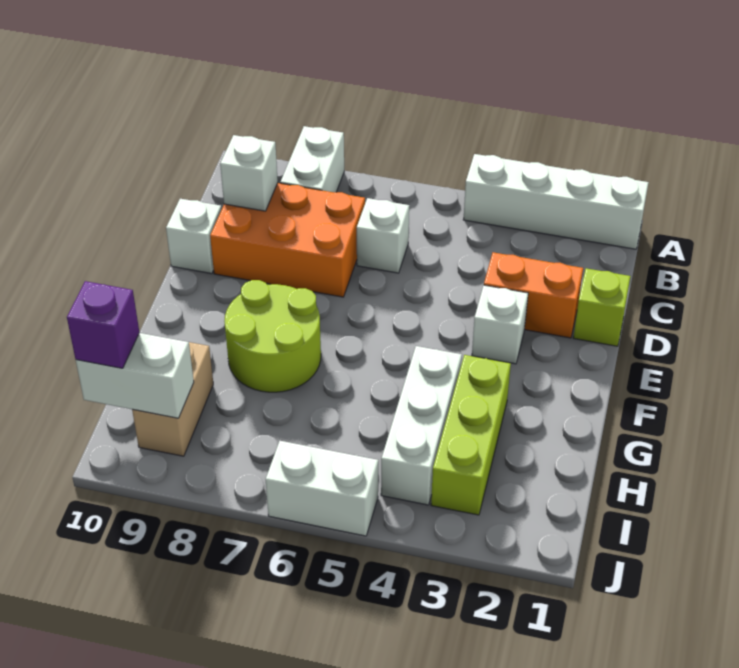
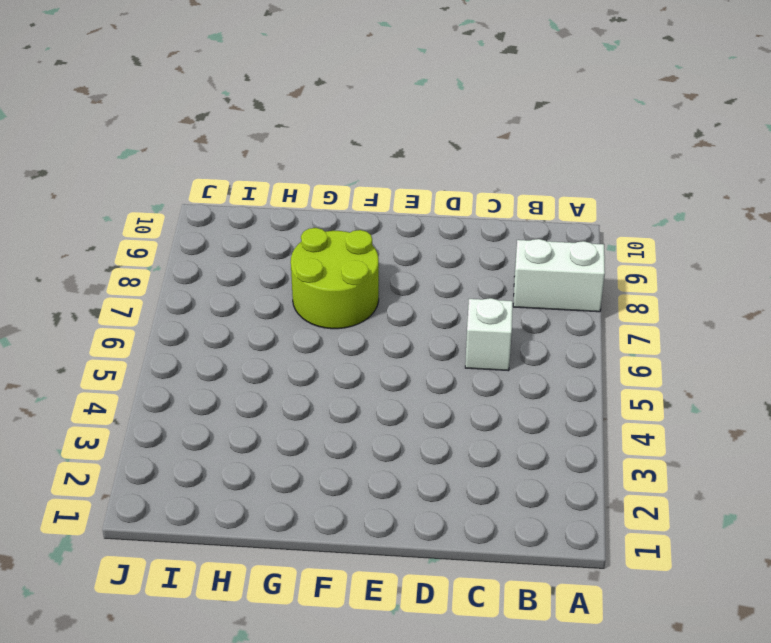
none -> white 1x4 brick [463,154,649,249]
none -> orange 2x3 brick [210,183,365,297]
none -> lime 1x1 brick [573,268,631,346]

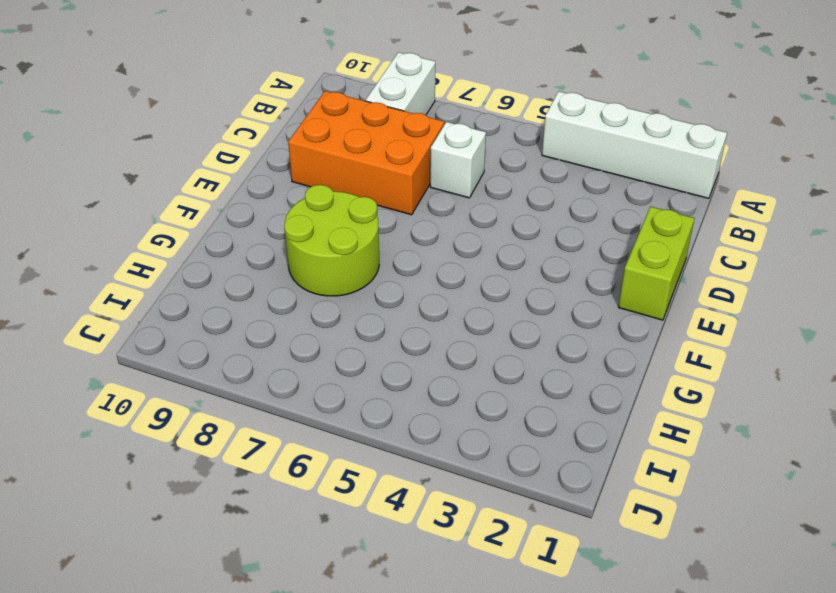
lime 1x2 brick [619,207,694,320] -> lime 1x1 brick [573,268,631,346]
none -> orange 1x2 brick [484,252,583,338]
none -> white 1x1 brick [166,199,222,274]
none -> white 1x1 brick [472,285,528,364]

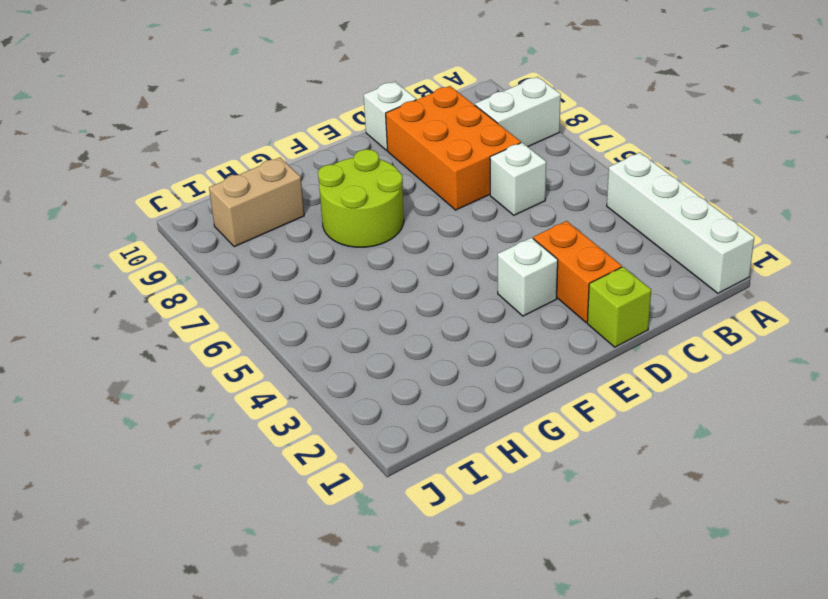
none -> lime 1x3 brick [431,355,511,515]
none -> white 1x3 brick [381,346,462,505]
none -> white 1x2 brick [266,441,378,536]

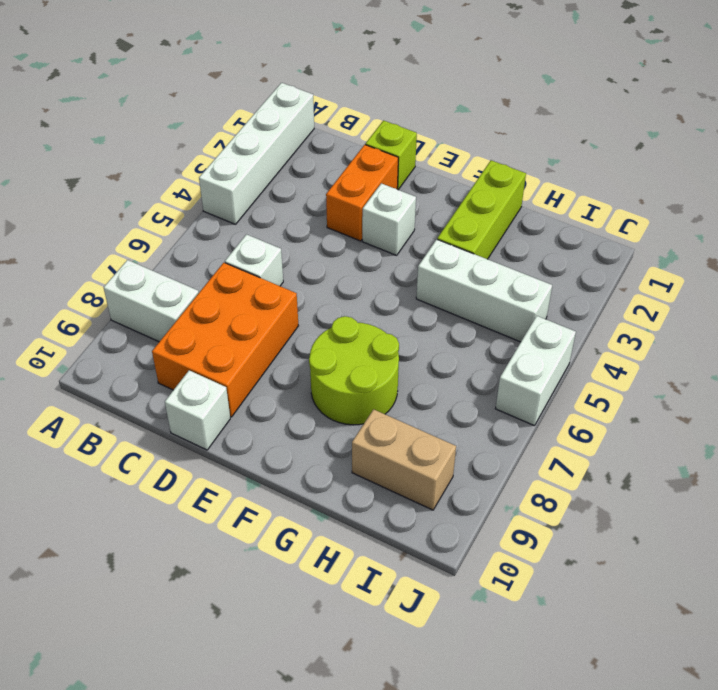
lime 1x3 brick [437,160,526,259] -> lime 1x3 brick turned to [431,355,511,515]
none -> white 1x1 brick [220,135,278,211]
none -> white 1x2 brick [76,333,194,418]
none -> purple 1x1 brick [67,281,139,368]

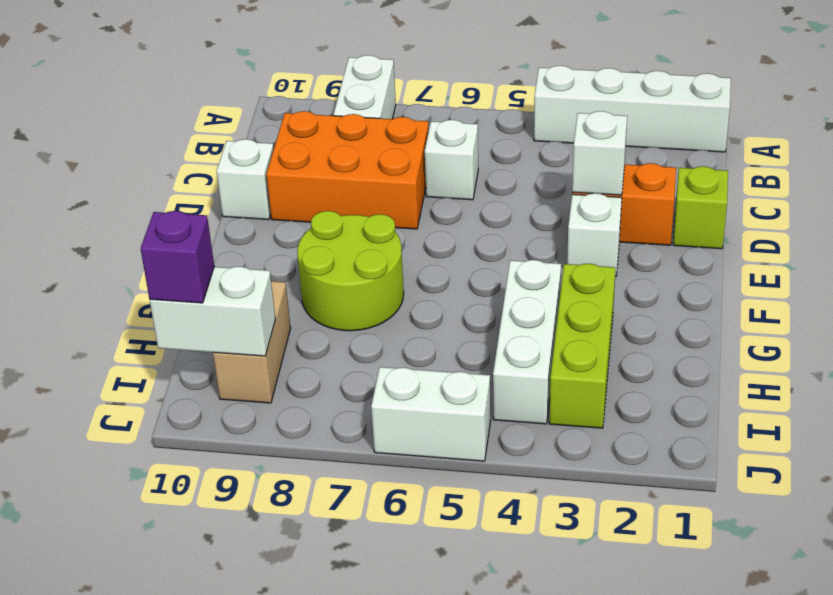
white 1x1 brick [572,111,627,195] -> white 1x1 brick moved to [220,135,278,211]

